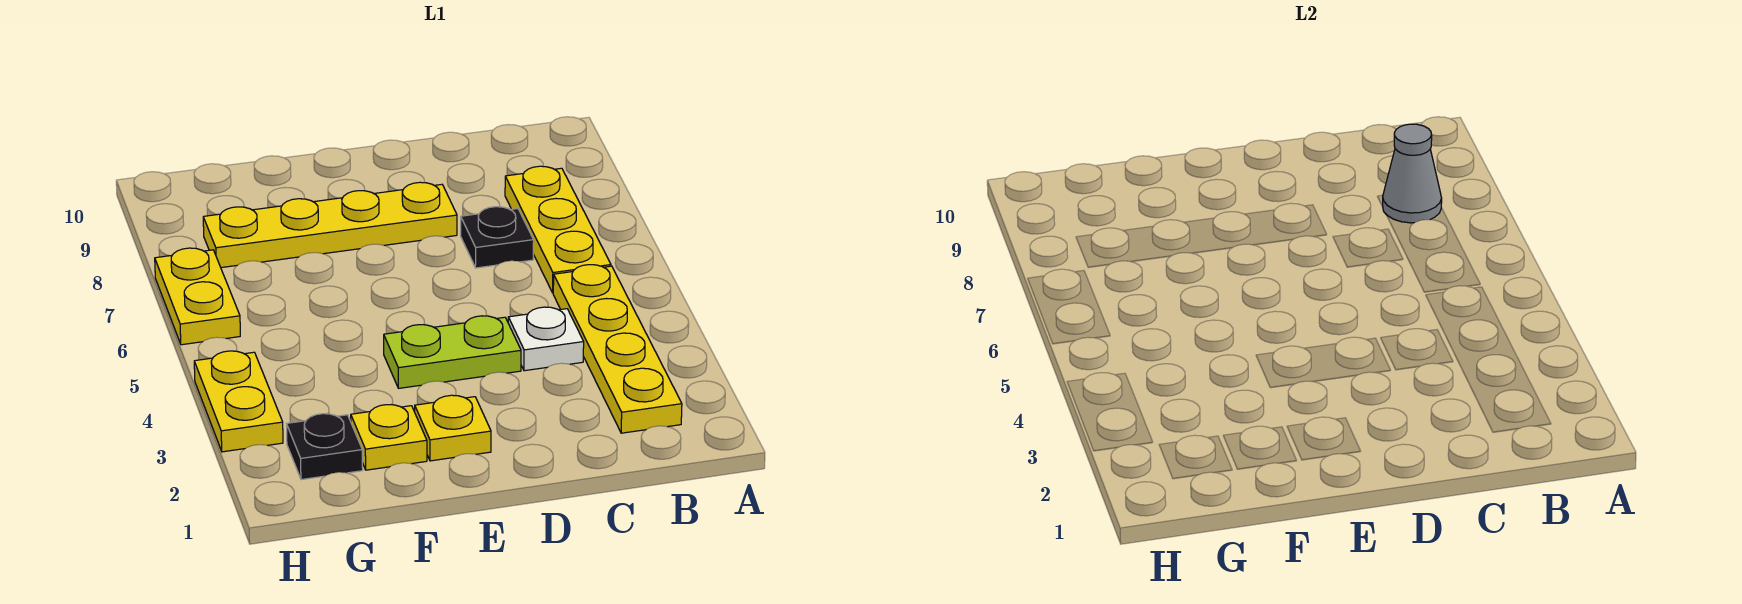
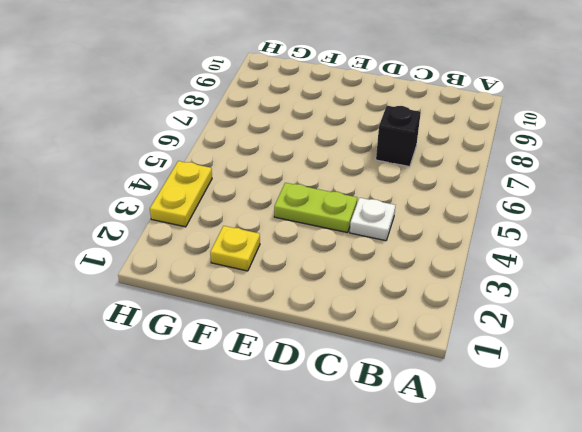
black 1x1 brick [376,106,421,167] -> black 1x1 plate [461,207,534,268]
none -> yellow 1x4 plate [553,265,682,433]
none -> yellow 1x3 plate [505,166,611,293]
none -> yellow 1x4 plate [203,182,457,268]

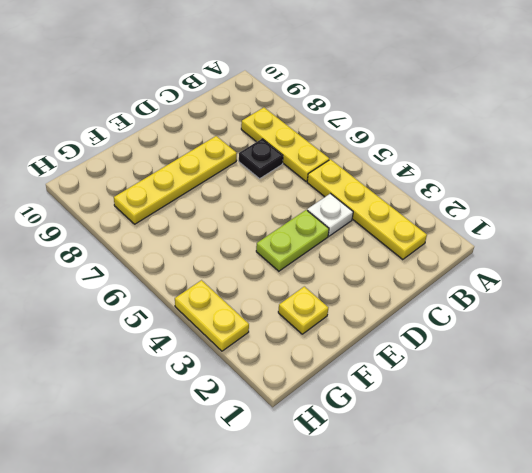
none -> yellow 1x1 plate [415,395,491,461]
none -> black 1x1 plate [287,414,363,480]
none -> yellow 1x2 plate [155,248,240,345]

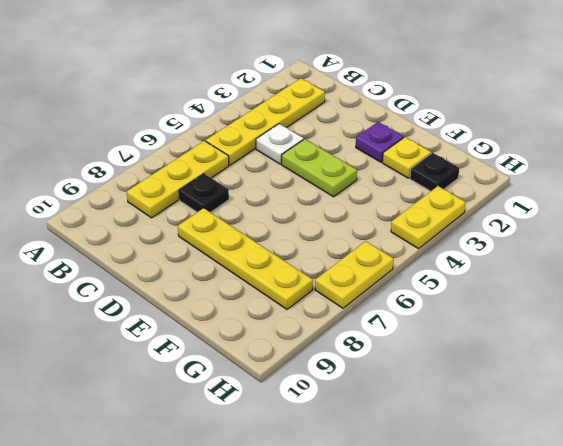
purple 1x1 plate [356,122,404,162] -> yellow 1x1 plate [415,395,491,461]
none -> grey 1x1 cone [1382,124,1442,223]

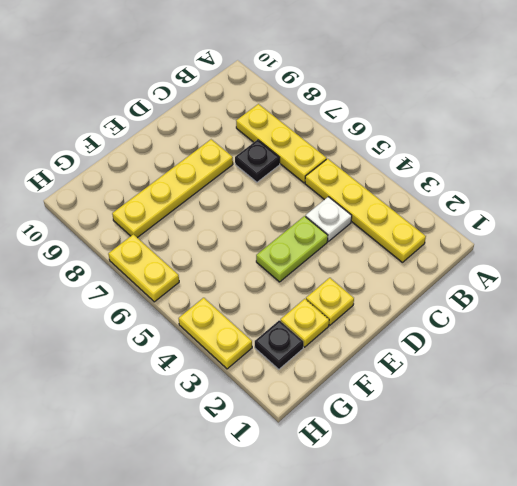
none -> grey 1x1 cone [1382,124,1442,223]

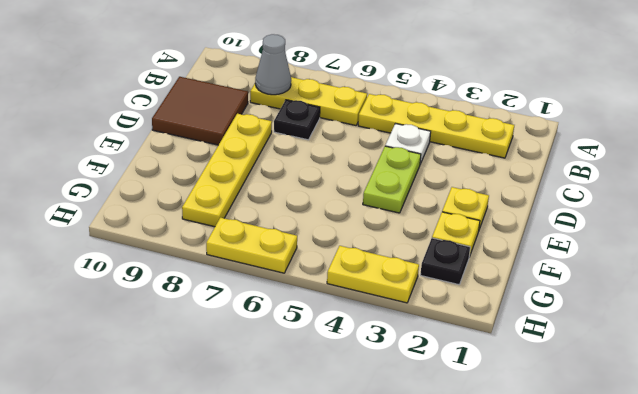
brown 2x2 tile [152,77,248,145] -> none

